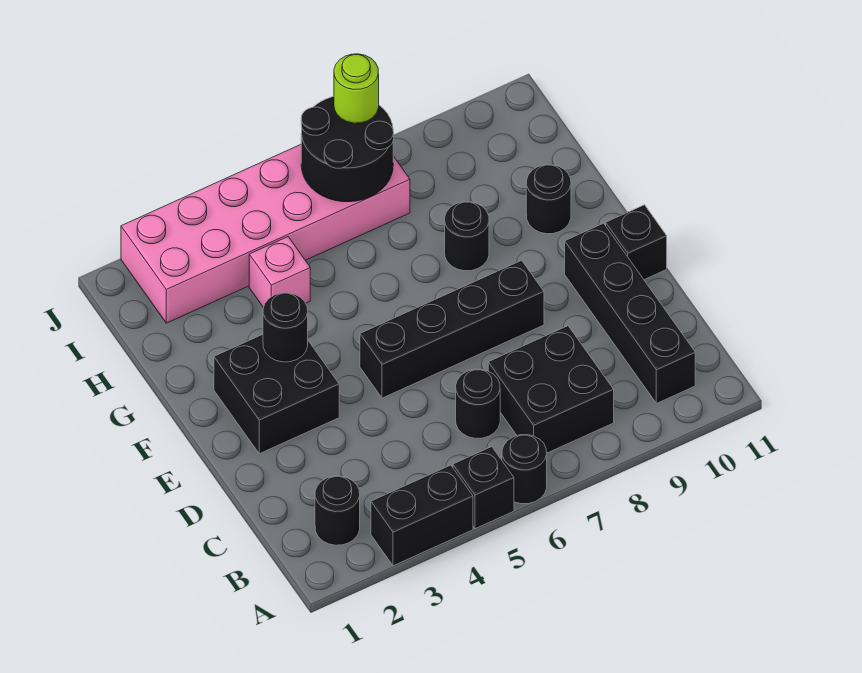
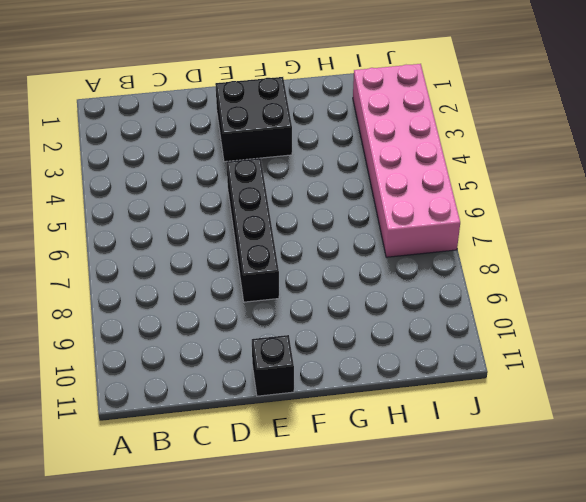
none -> black 1x2 brick [371,465,473,566]
none -> black 1x1 brick [453,447,514,529]
none -> black 1x1 round brick [502,435,547,504]

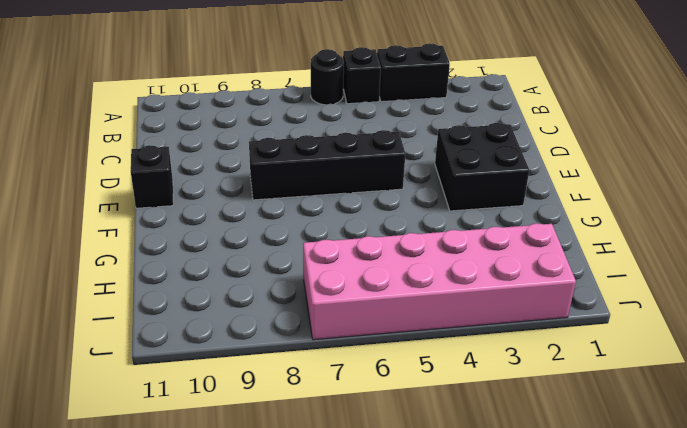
none -> black 1x1 round brick [315,476,360,545]
none -> black 2x2 brick [488,326,614,453]
none -> black 1x4 brick [565,223,695,403]

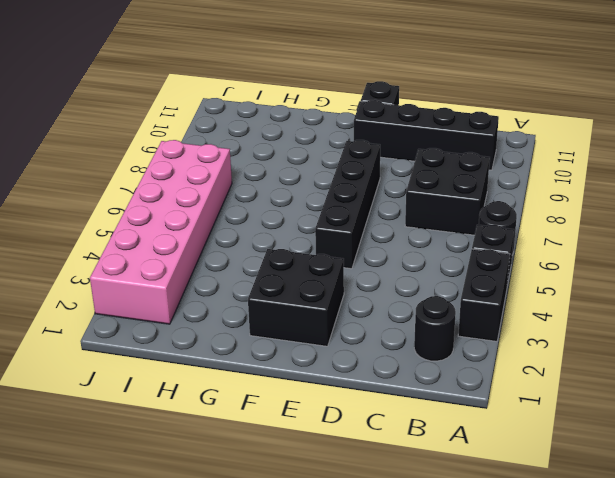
none -> black 1x1 round brick [456,369,500,438]
none -> black 1x1 round brick [445,202,489,271]
none -> black 1x1 round brick [526,165,571,234]

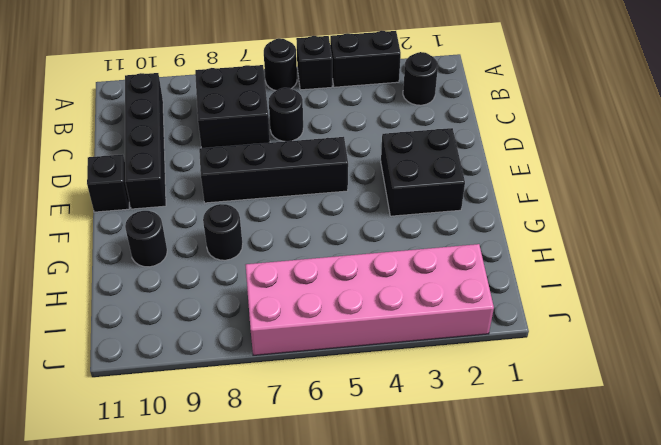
none -> pink 1x1 brick [249,237,310,307]
none -> black 1x1 round brick [263,293,308,362]
none -> black 2x2 round brick [301,97,394,202]

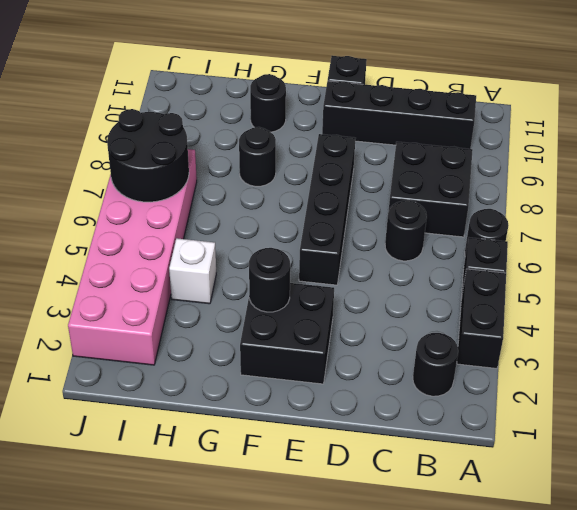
white 1x1 brick [169,238,216,304] -> pink 1x1 brick [249,237,310,307]
none -> lime 1x1 round brick [334,54,379,123]

